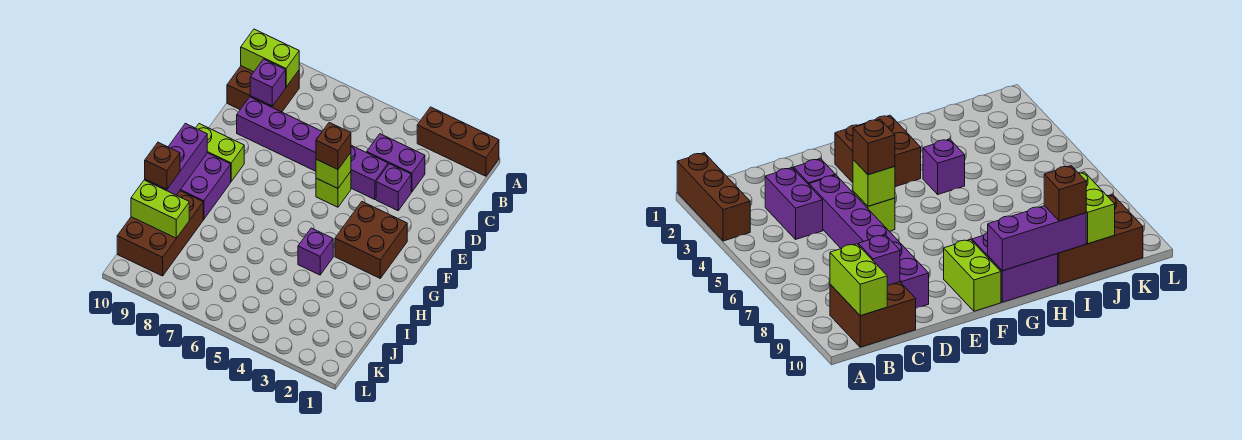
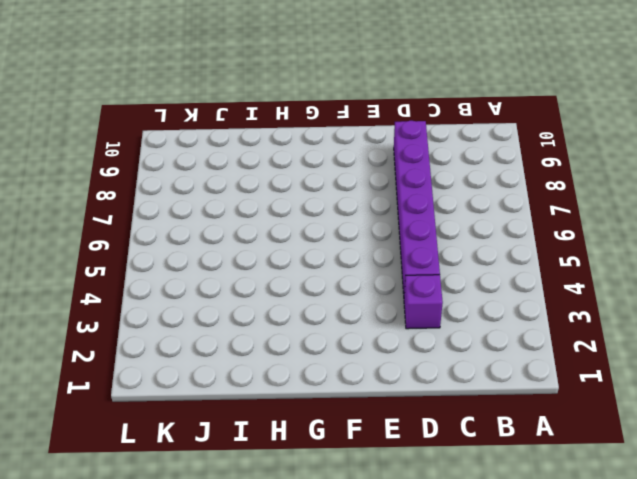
none -> brown 1x3 brick [417,107,499,176]
none -> brown 2x2 brick [227,66,299,112]
none -> purple 1x2 brick [367,134,425,192]

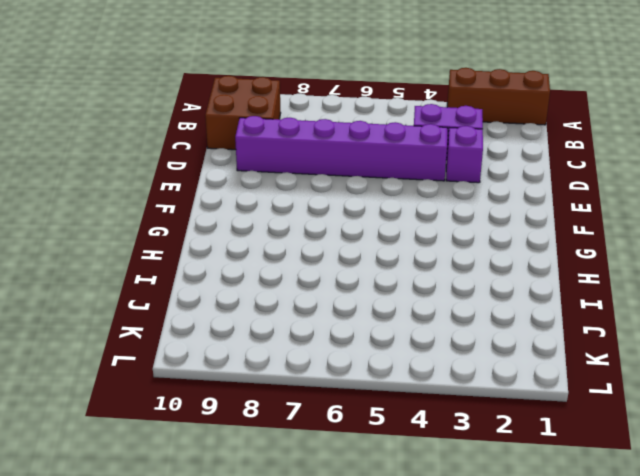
none -> lime 1x1 brick [316,172,351,207]
none -> brown 2x2 brick [335,202,407,278]
none -> lime 1x2 brick [196,124,244,181]

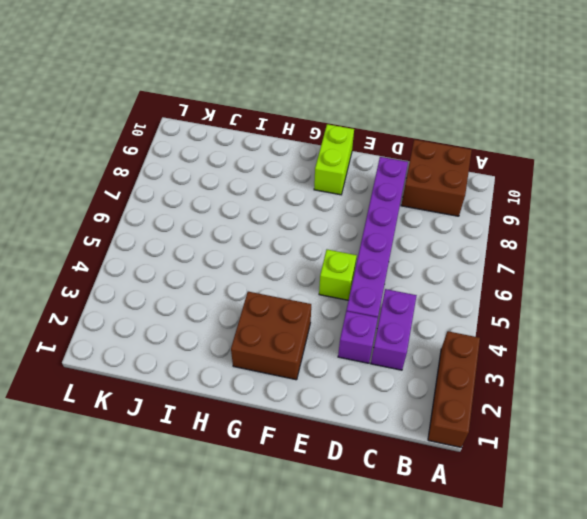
none -> purple 2x2 brick [180,153,231,219]
none -> purple 1x1 brick [298,228,333,275]
none -> brown 2x3 brick [117,191,203,276]

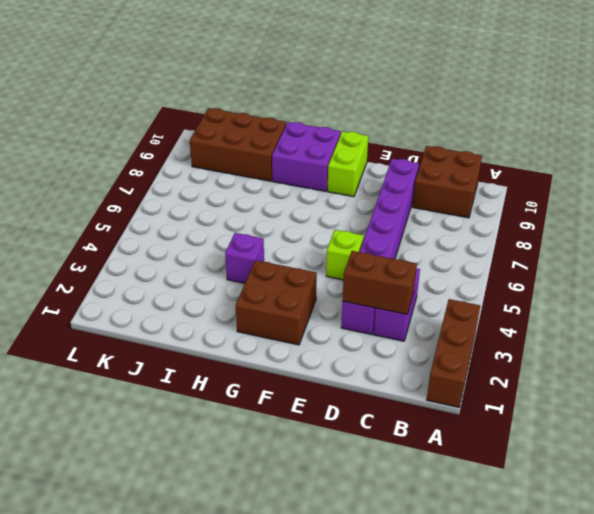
brown 1x2 brick [343,251,417,314] -> none
none -> lime 1x2 brick [241,29,299,87]
none -> purple 1x1 brick [250,59,286,106]
none -> lime 1x1 brick [316,153,351,188]

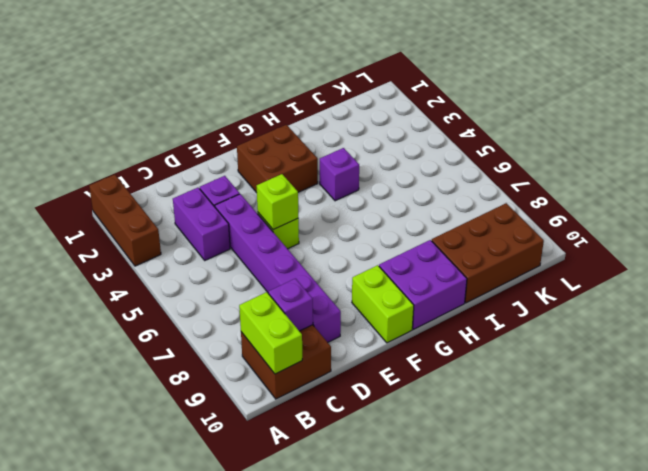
none -> purple 1x3 brick [145,123,207,195]
none -> lime 1x2 brick [131,180,189,238]
none -> brown 1x1 brick [316,123,351,170]

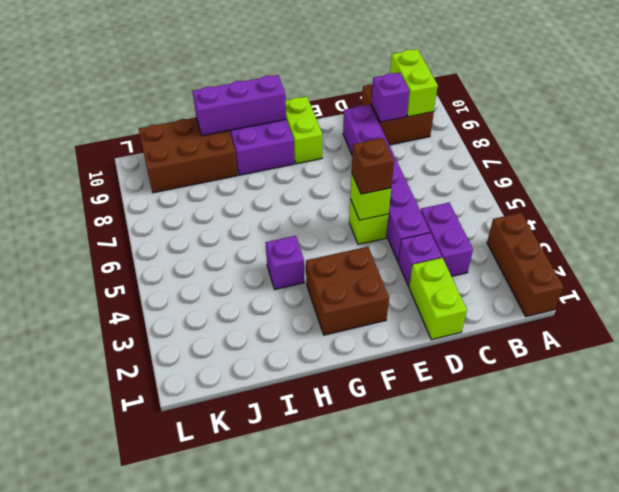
lime 1x2 brick [409,258,467,340] -> lime 1x2 brick moved to [131,180,189,238]
none -> brown 1x1 brick [145,142,180,189]

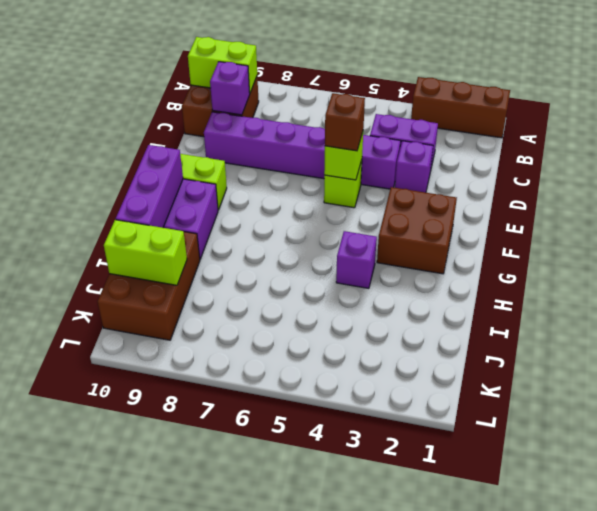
none -> brown 1x1 brick [145,142,180,189]

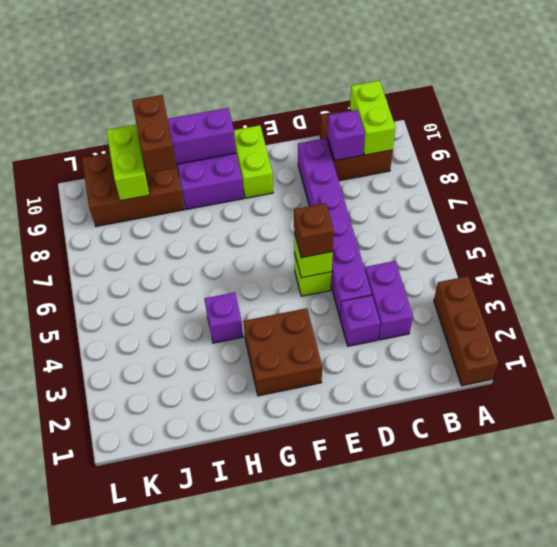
brown 1x2 brick [132,95,177,173] -> brown 1x1 brick [145,142,180,189]

